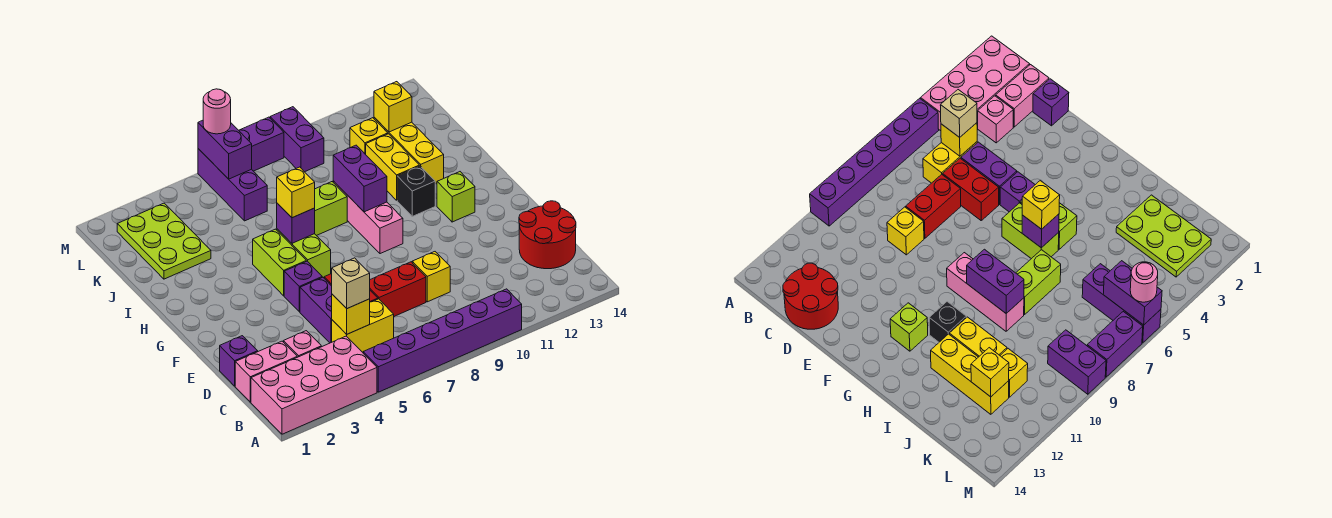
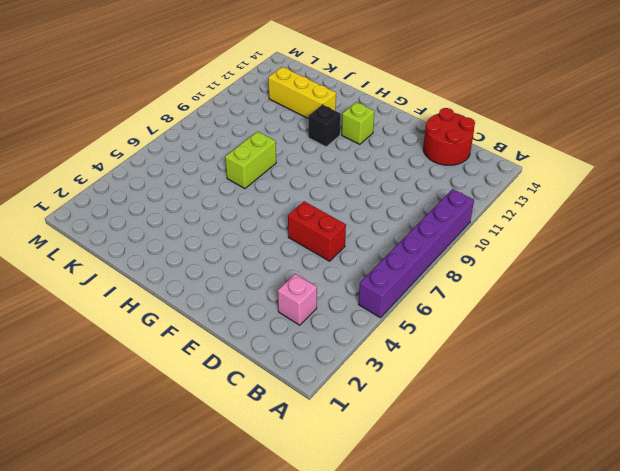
none -> pink 2x4 brick [251,336,377,434]
none -> pink 1x2 brick [235,341,297,402]
none -> yellow 1x2 brick [332,299,394,352]
none -> purple 1x1 brick [220,336,258,386]

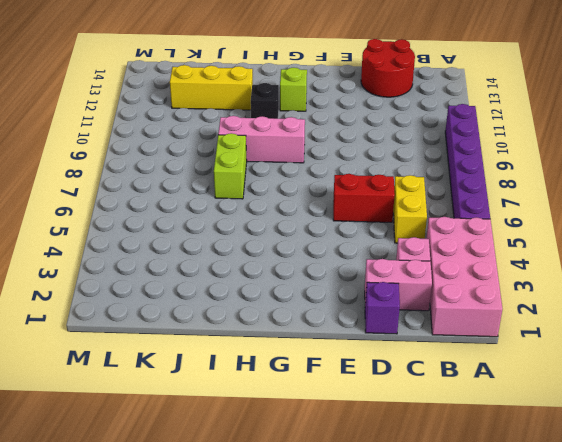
pink 1x2 brick [365,259,432,311] -> pink 1x2 brick turned to [235,341,297,402]
none -> purple 1x2 brick [300,277,332,343]
none -> red 1x2 brick [370,262,426,316]
none -> yellow 1x1 brick [412,252,450,302]
none -> purple 1x1 brick [284,261,322,312]

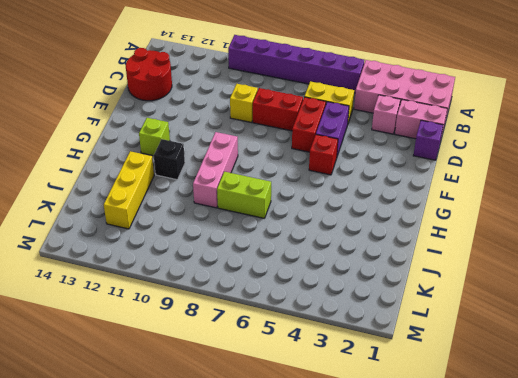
red 1x1 brick [309,135,338,175] -> purple 1x1 brick [284,261,322,312]
none -> lime 1x2 brick [253,229,306,296]
none -> lime 1x2 brick [277,229,331,278]
none -> yellow 1x2 brick [366,134,419,200]
none -> lime 2x3 plate [117,203,211,279]

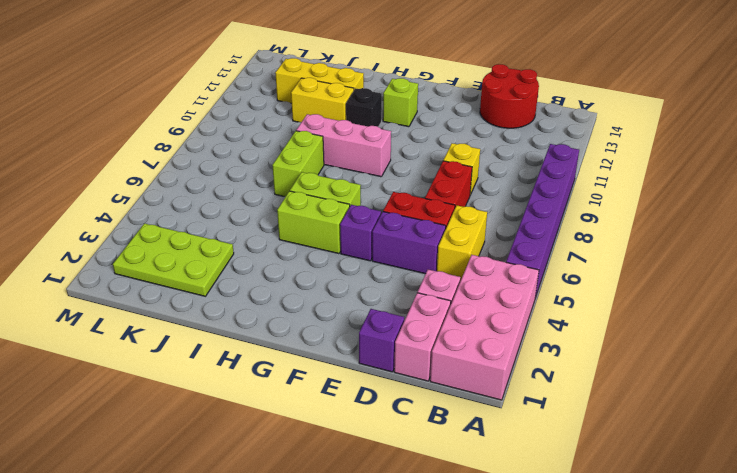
none -> purple 1x3 brick [198,149,267,221]
none -> yellow 1x1 brick [350,118,388,155]
none -> purple 1x2 brick [270,107,324,172]
none -> purple 1x2 brick [239,117,284,171]

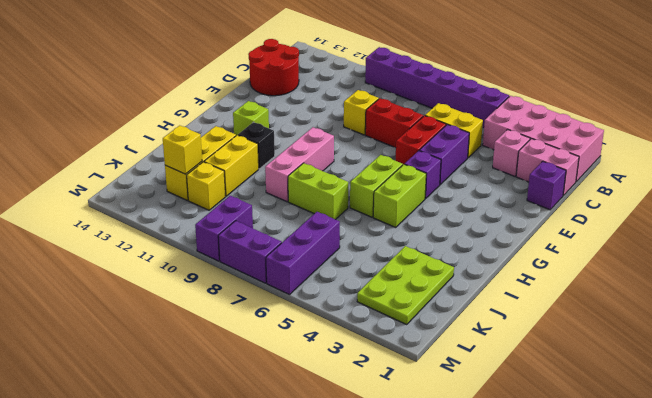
none -> yellow 1x1 brick [332,294,370,334]
none -> purple 1x1 brick [277,203,315,243]
none -> purple 1x2 brick [333,145,387,212]
none -> purple 1x2 brick [198,120,252,179]

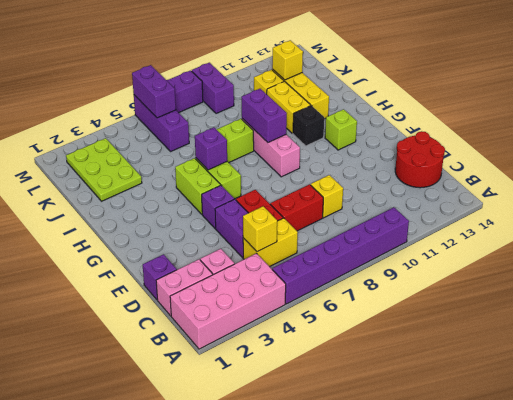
none -> tan 1x1 brick [332,258,370,309]
none -> yellow 1x1 brick [277,167,315,218]
none -> pink 1x1 round brick [203,89,231,134]

